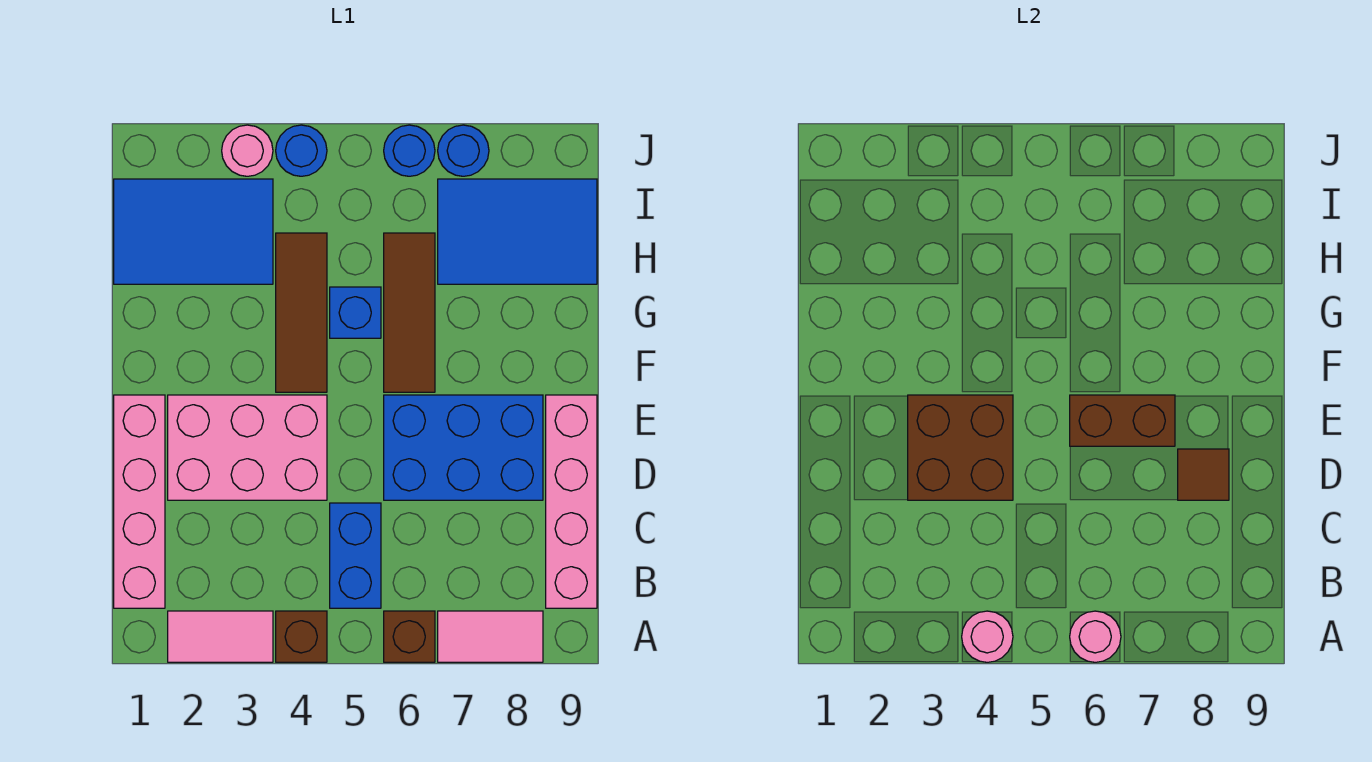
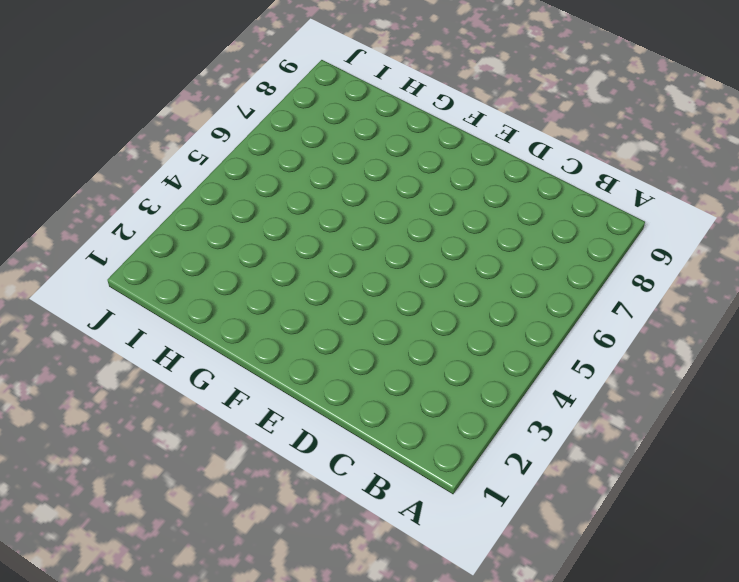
none -> pink 1x2 tile [168,611,273,662]
none -> brown 1x1 brick [276,611,327,662]
none -> brown 1x1 brick [384,611,435,662]

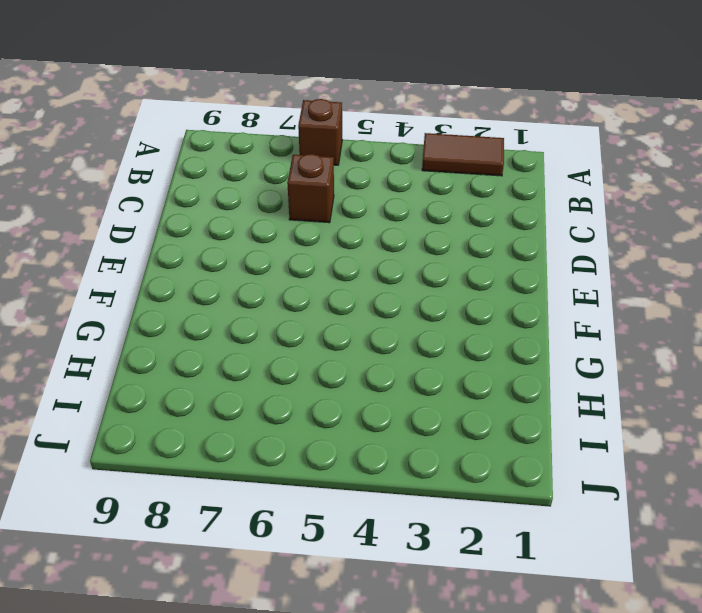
brown 1x2 tile [422,133,504,176] -> pink 1x2 tile [168,611,273,662]
brown 1x1 brick [287,154,334,223] -> brown 1x1 brick moved to [276,611,327,662]
none -> pink 1x2 tile [438,611,543,662]
none -> pink 1x4 brick [114,395,165,608]
none -> blue 1x2 brick [330,503,381,608]

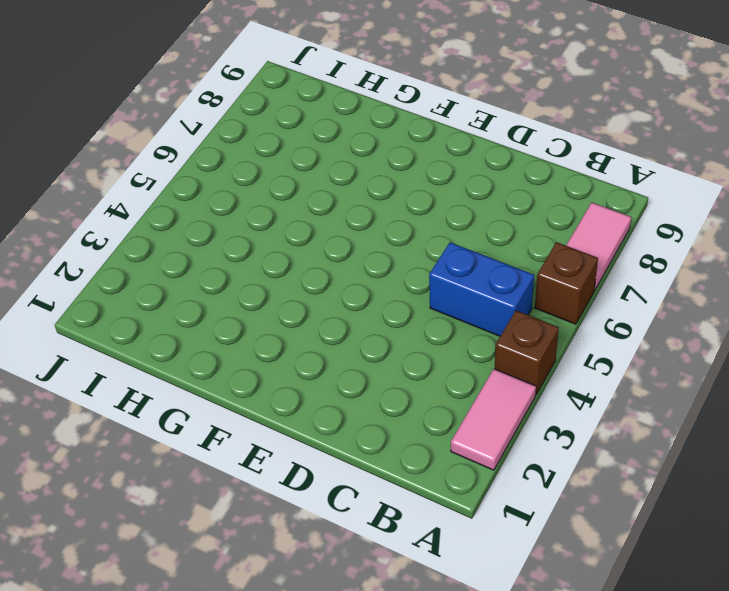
none -> pink 1x4 brick [114,395,165,608]
none -> pink 1x4 brick [546,395,597,608]
none -> pink 2x3 brick [168,395,327,500]

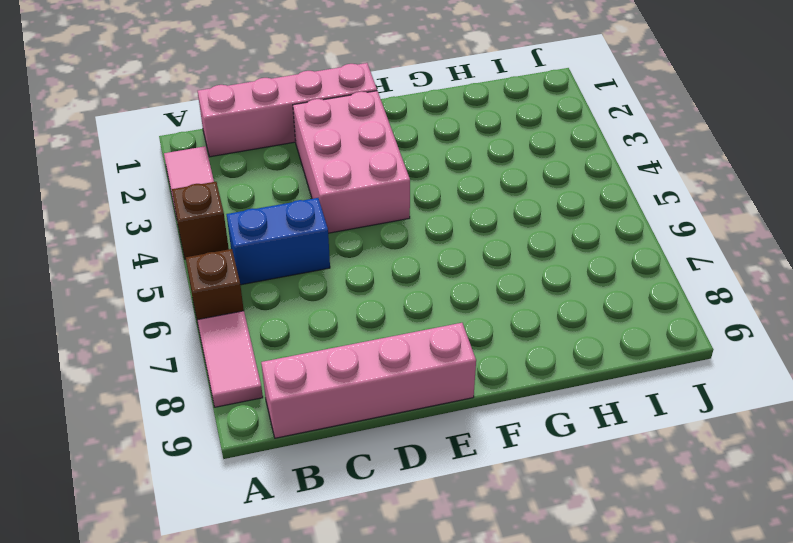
none -> blue 2x3 brick [384,395,543,500]
none -> brown 1x3 tile [276,233,327,392]
none -> brown 1x3 tile [384,233,435,392]

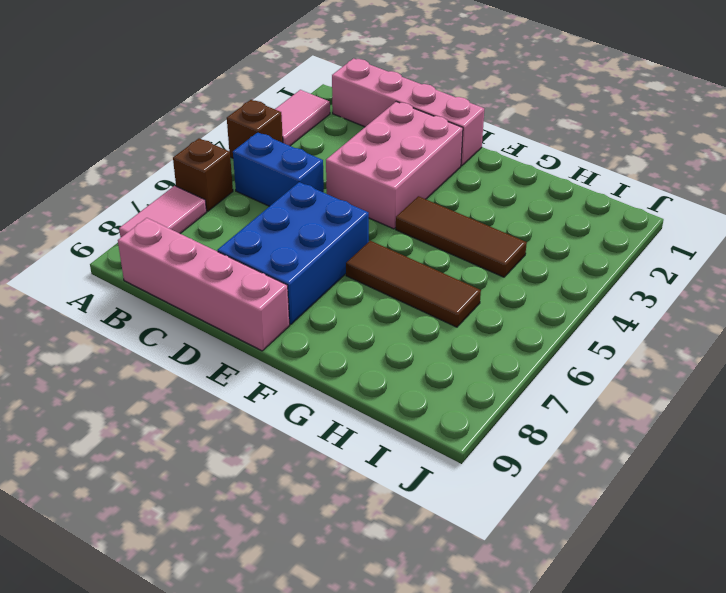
none -> blue 1x1 brick [330,287,381,338]
none -> blue 2x3 tile [114,179,273,284]
none -> blue 2x3 tile [438,179,597,284]

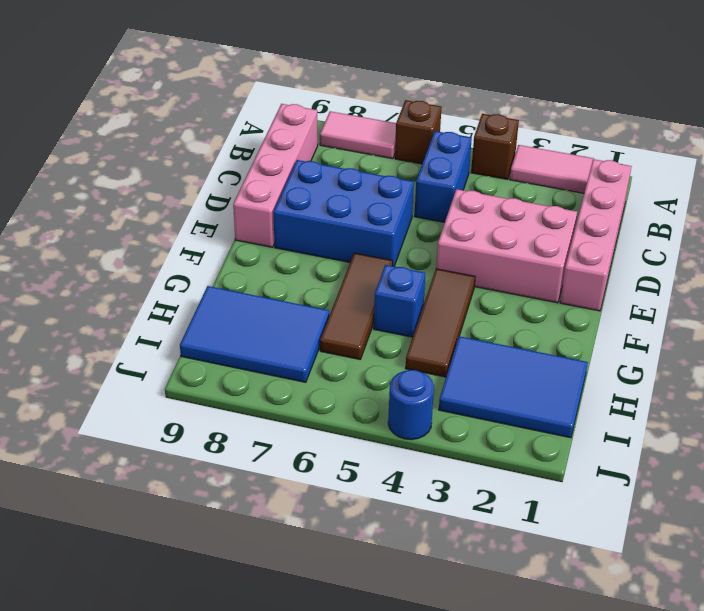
none -> pink 1x1 round brick [222,125,273,176]
none -> blue 1x1 round brick [384,125,435,176]
none -> blue 1x1 round brick [438,125,489,176]

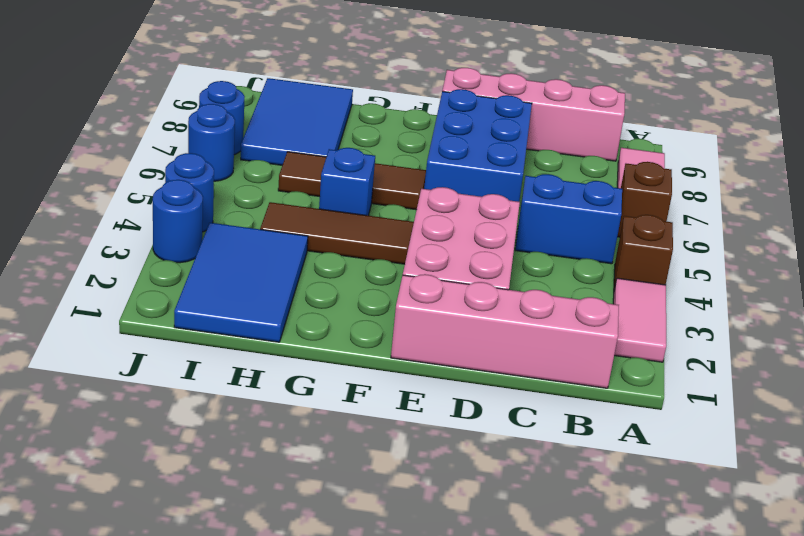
blue 1x1 round brick [153,180,203,263] -> pink 1x1 round brick [222,125,273,176]
none -> pink 1x1 round brick [962,611,1013,662]
none -> pink 1x1 round brick [1070,611,1121,662]
none -> brown 2x2 brick [908,395,1013,500]

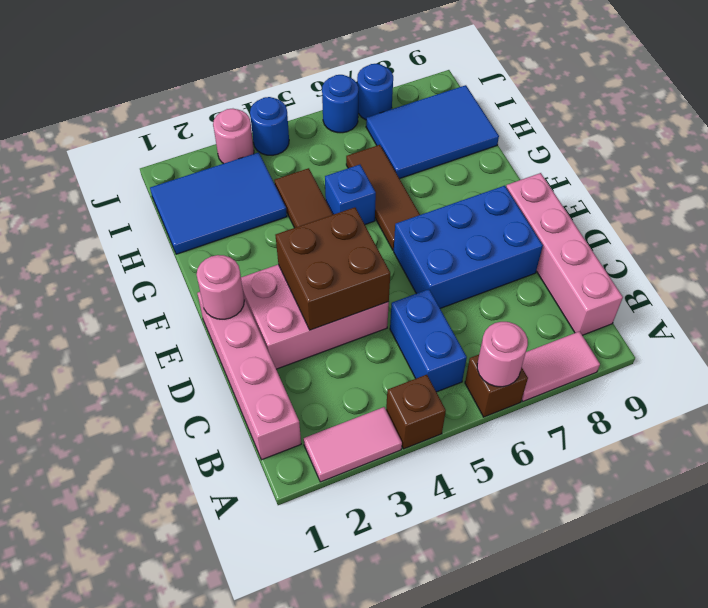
pink 1x1 round brick [197,255,244,319] -> pink 1x1 round brick moved to [962,611,1013,662]
none -> brown 1x1 tile [1178,449,1229,500]
none -> brown 1x2 brick [1070,395,1175,446]

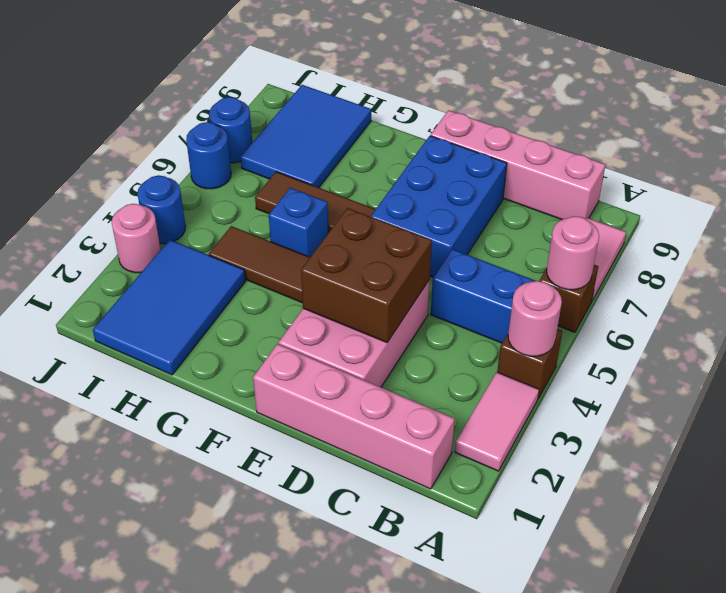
none -> brown 1x1 tile [1178,449,1229,500]
none -> brown 1x2 brick [1070,395,1175,446]

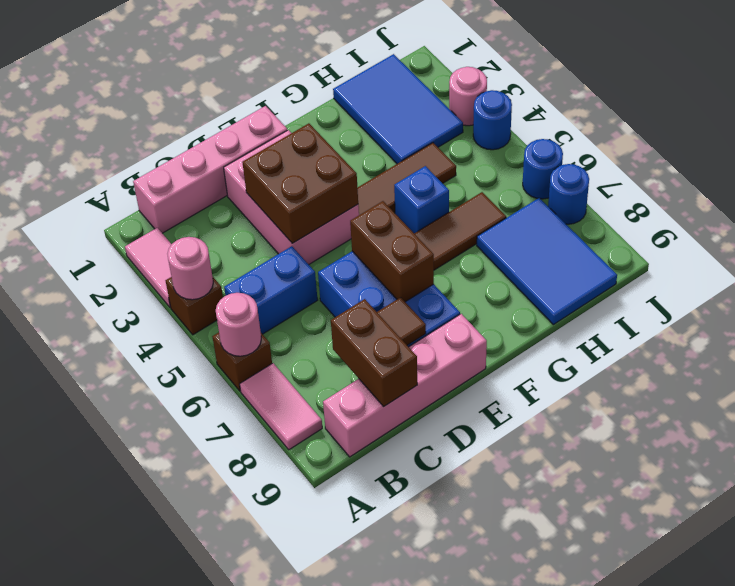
brown 1x2 brick [331,299,417,406] -> none

